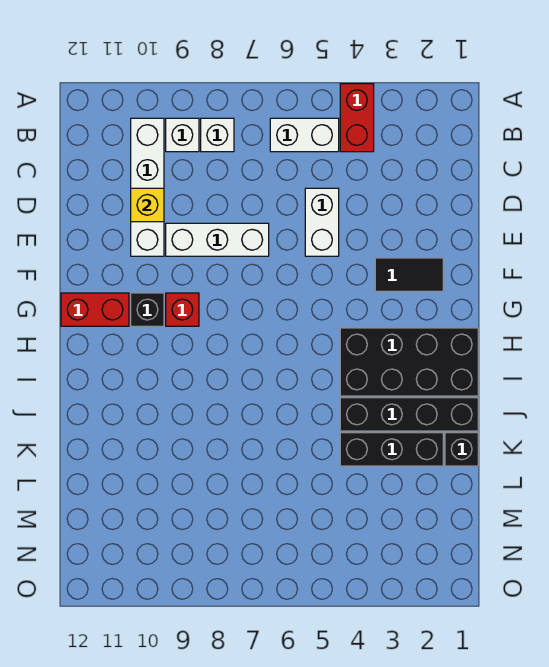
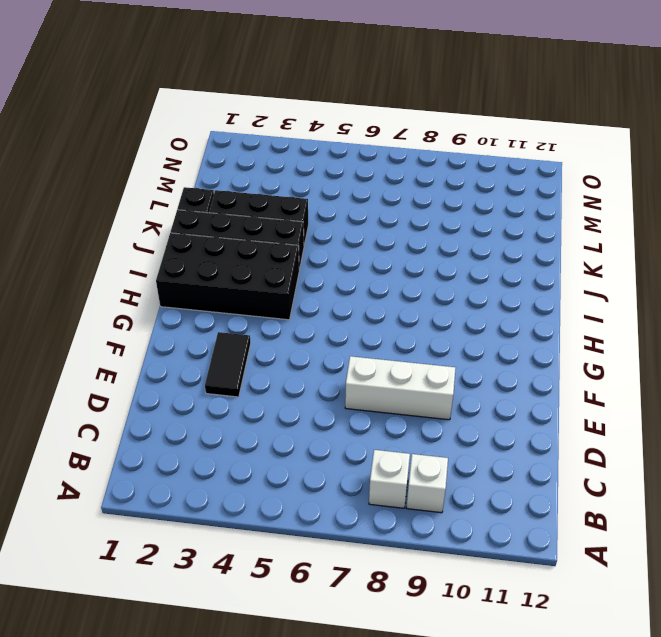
black 1x2 tile [205,332,251,397] -> black 1x2 tile turned to [375,258,443,291]
none -> red 1x2 brick [340,84,374,152]
none -> white 1x2 brick [270,118,339,152]
none -> white 1x4 brick [131,118,164,256]

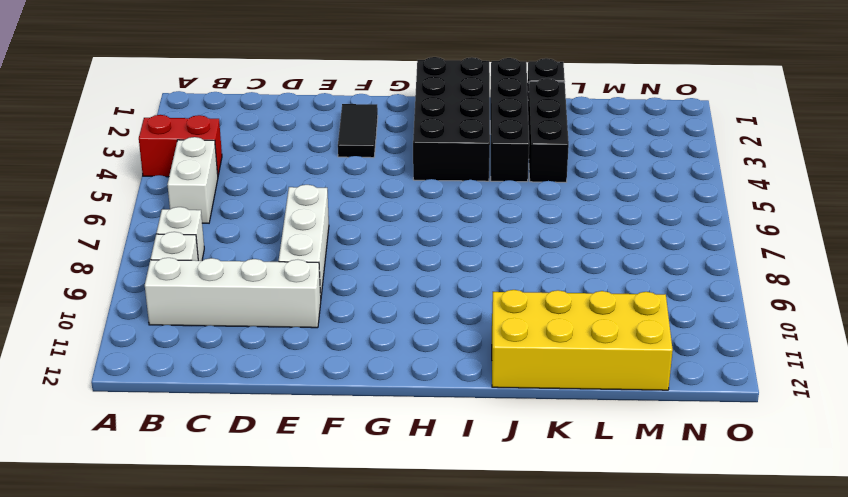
yellow 2x4 brick [492,290,673,390] -> none
none -> white 1x2 brick [305,188,339,256]
none -> red 1x1 brick [166,293,199,326]
none -> black 1x1 brick [131,293,164,326]

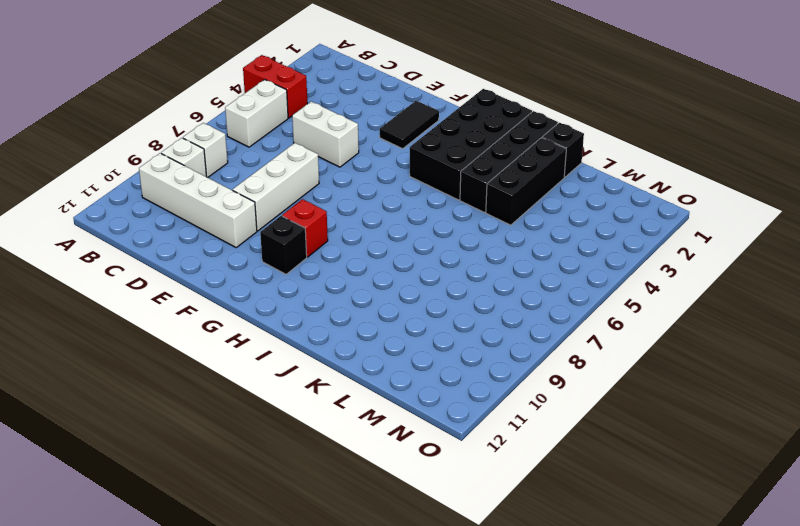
none -> red 1x2 brick [61,293,129,326]
none -> yellow 1x1 brick [131,188,164,222]

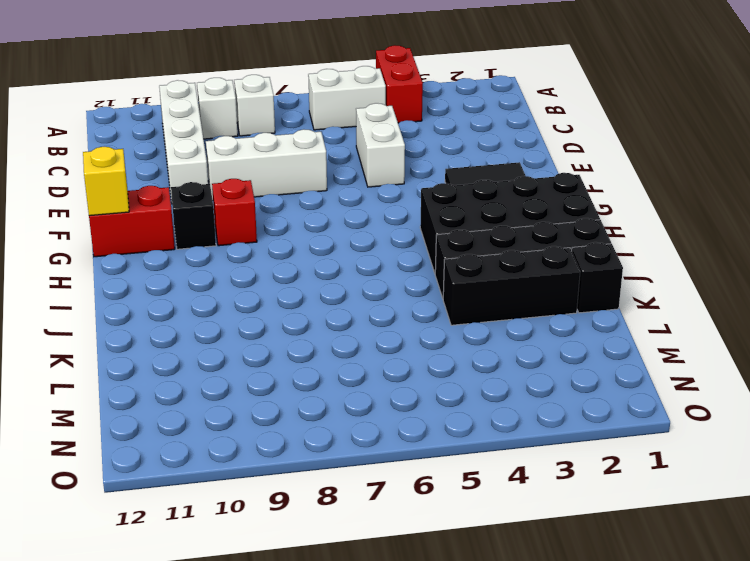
yellow 1x1 brick [83,147,129,216] -> yellow 1x1 brick moved to [131,188,164,222]

